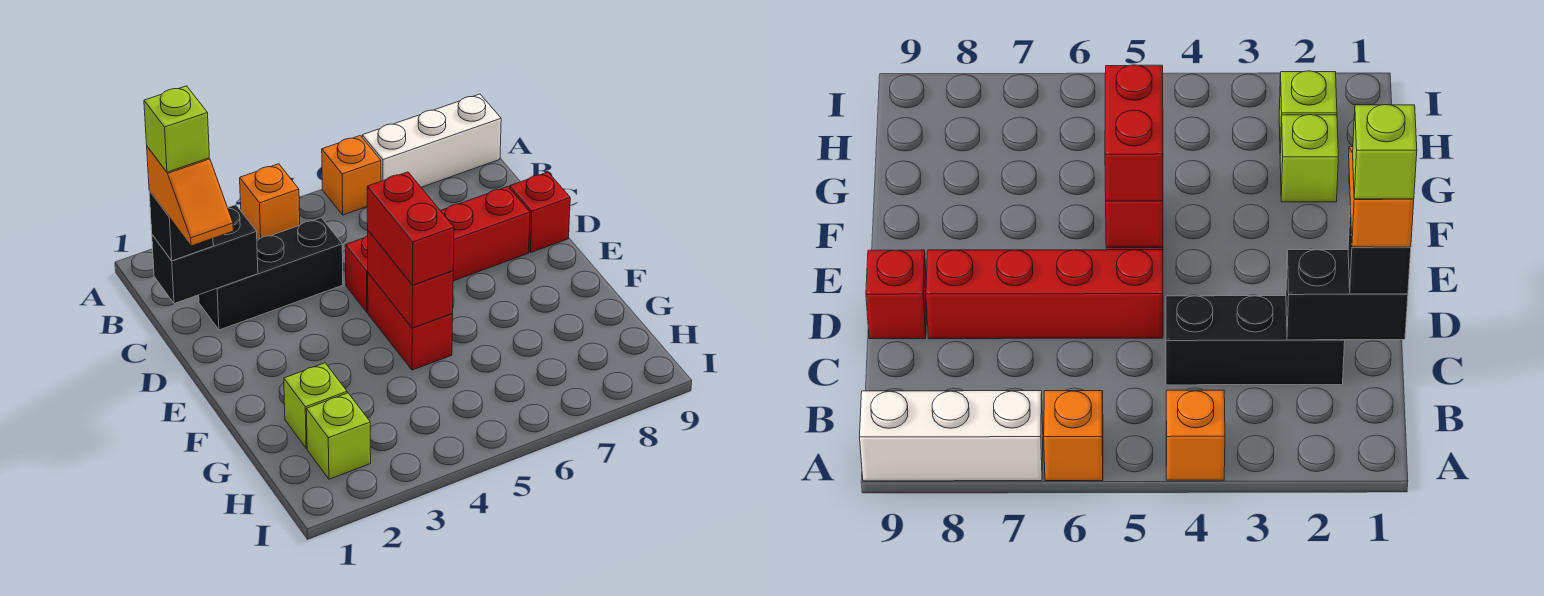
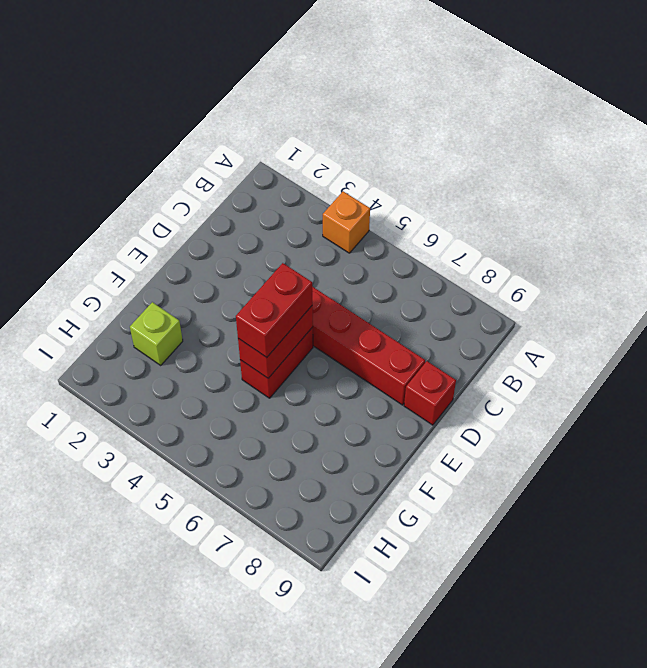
none -> orange 1x1 brick [322,136,381,215]
none -> white 1x3 brick [362,94,501,187]
none -> black 1x3 brick [199,218,343,330]

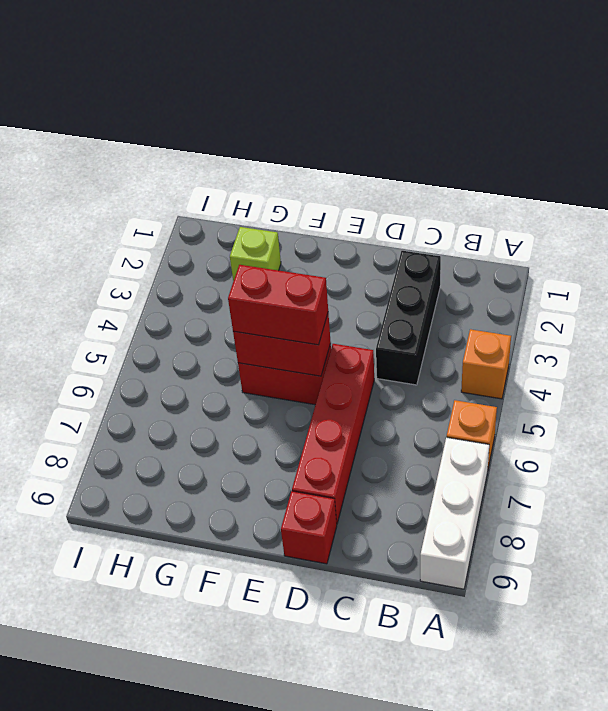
none -> lime 1x1 brick [306,393,371,479]
none -> black 1x2 brick [152,205,258,304]
none -> black 1x1 brick [149,191,213,261]

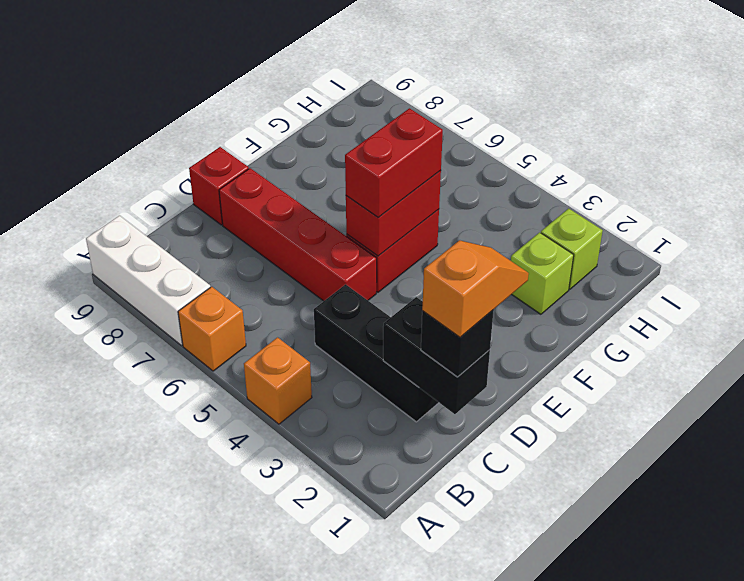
none -> lime 1x1 brick [144,86,209,172]

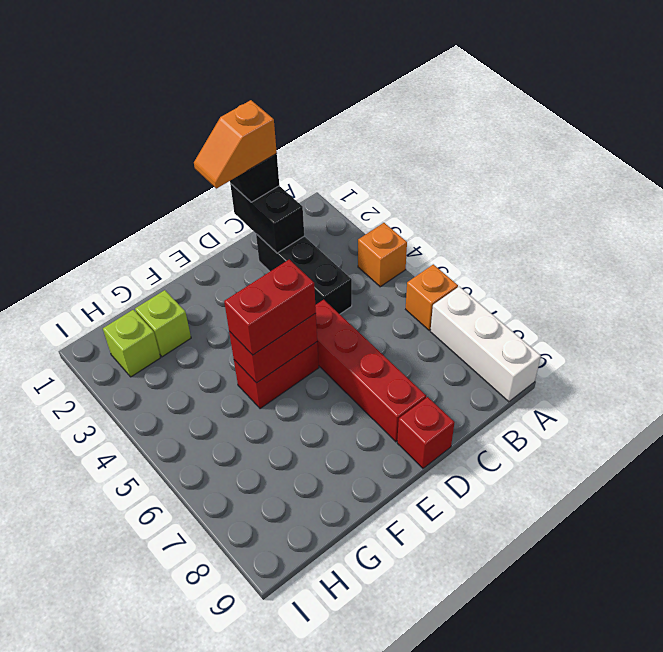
none -> lime 1x1 brick [144,86,209,172]

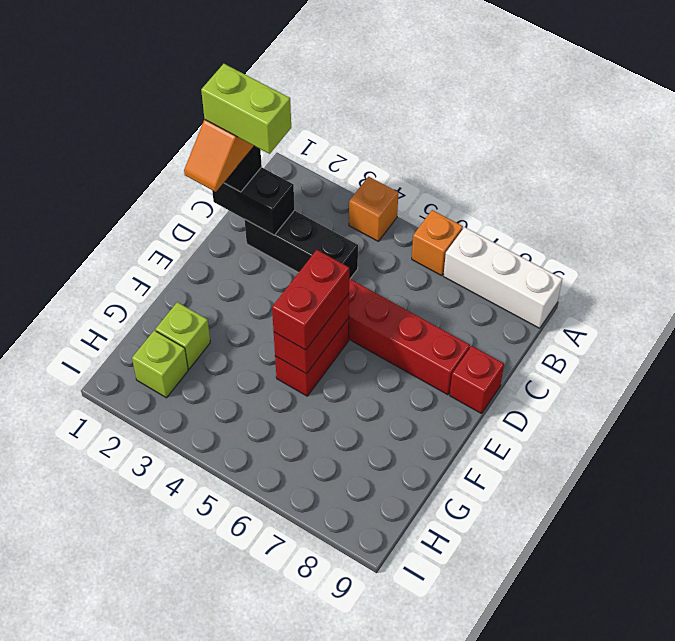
lime 1x2 brick [201,64,291,154] -> lime 1x1 brick [144,86,209,172]

